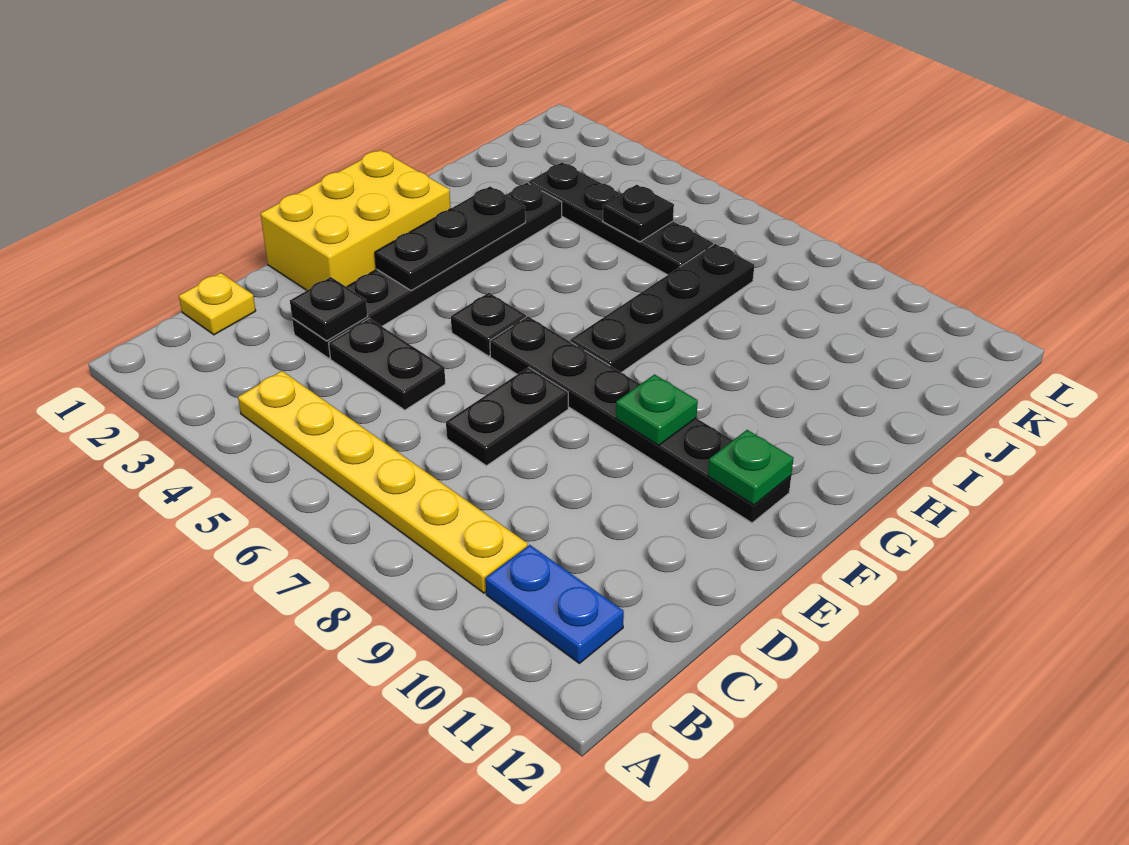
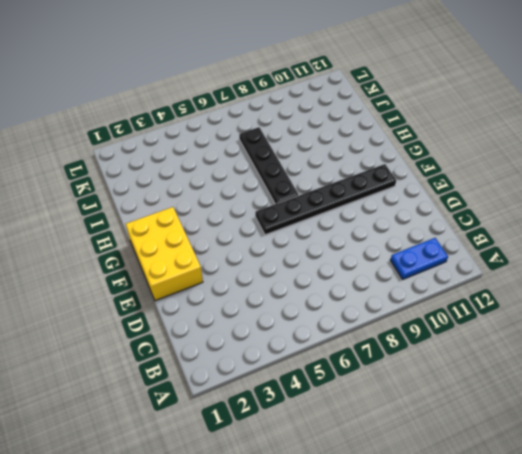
none -> yellow 1x6 plate [238,371,528,593]
none -> yellow 1x1 plate [179,273,256,335]
none -> black 1x6 plate [292,183,562,358]

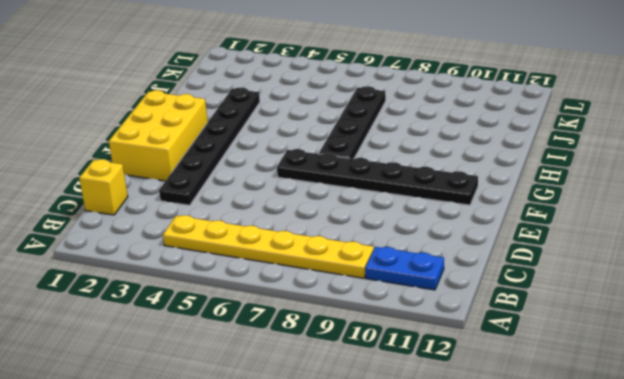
yellow 1x1 brick [79,159,128,215] -> yellow 1x1 plate [179,273,256,335]
none -> black 1x2 plate [329,318,445,410]
none -> black 1x2 plate [446,367,568,466]
none -> black 1x1 plate [451,293,526,356]

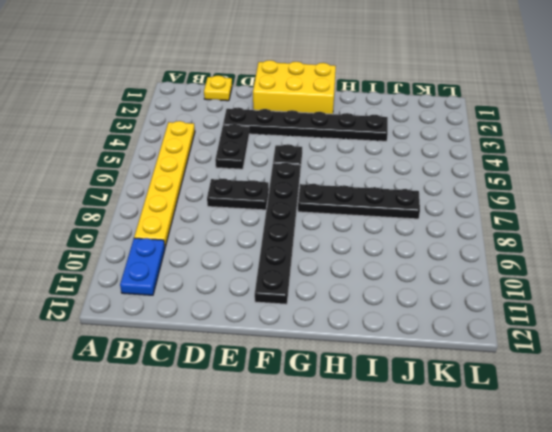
none -> black 1x4 plate [529,163,713,275]
none -> black 1x1 plate [290,277,368,341]
none -> black 1x3 plate [375,187,525,291]

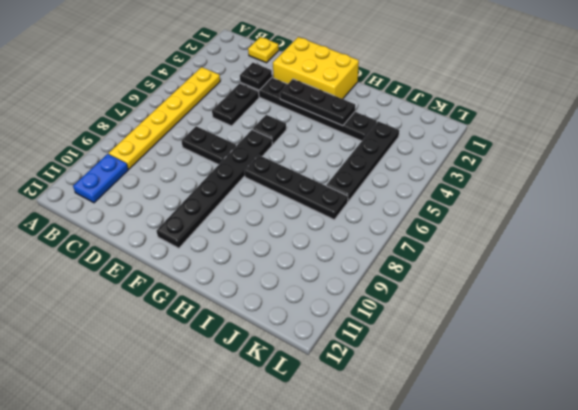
none -> green 1x1 plate [616,375,698,445]
none -> green 1x1 plate [708,430,793,505]
none -> black 1x1 plate [603,185,674,242]

